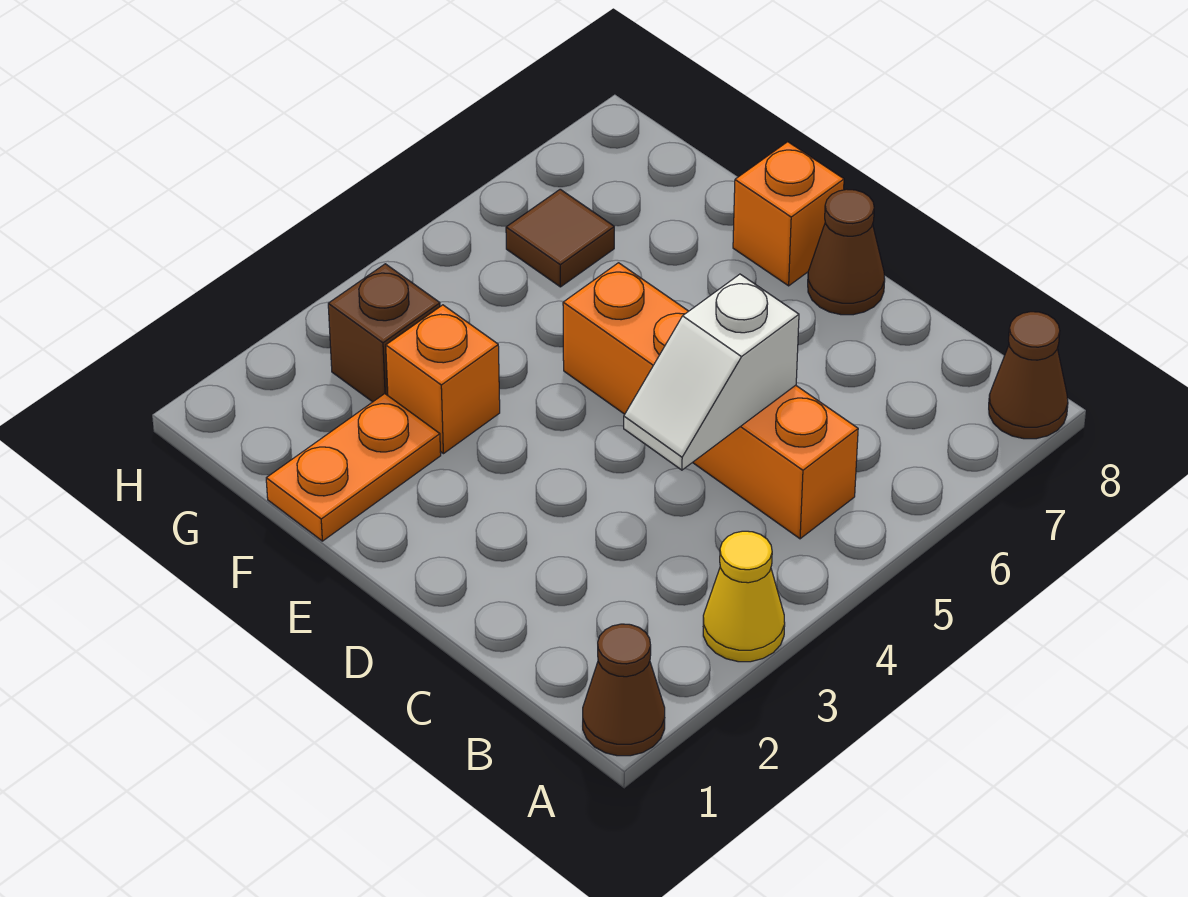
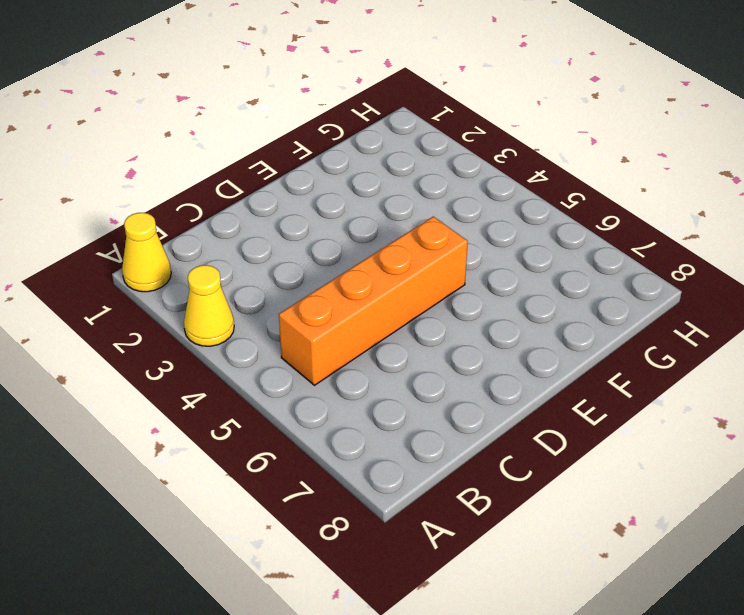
yellow 1x1 cone [122,213,171,292] -> brown 1x1 cone [583,624,665,756]
none -> brown 1x1 cone [989,312,1068,439]
none -> brown 1x1 cone [808,189,885,315]

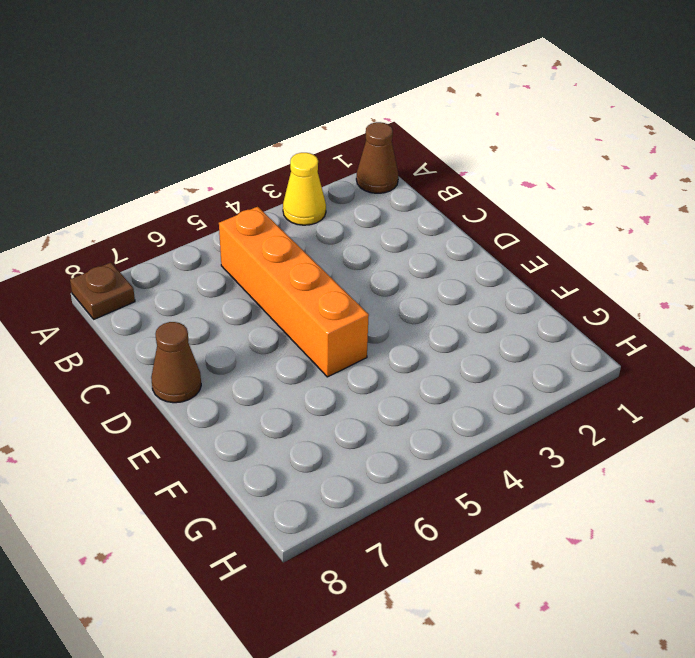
brown 1x1 plate [70,263,135,319] -> brown 1x1 cone [989,312,1068,439]
none -> orange 1x1 brick [733,142,844,286]
none -> orange 1x2 plate [266,394,441,541]

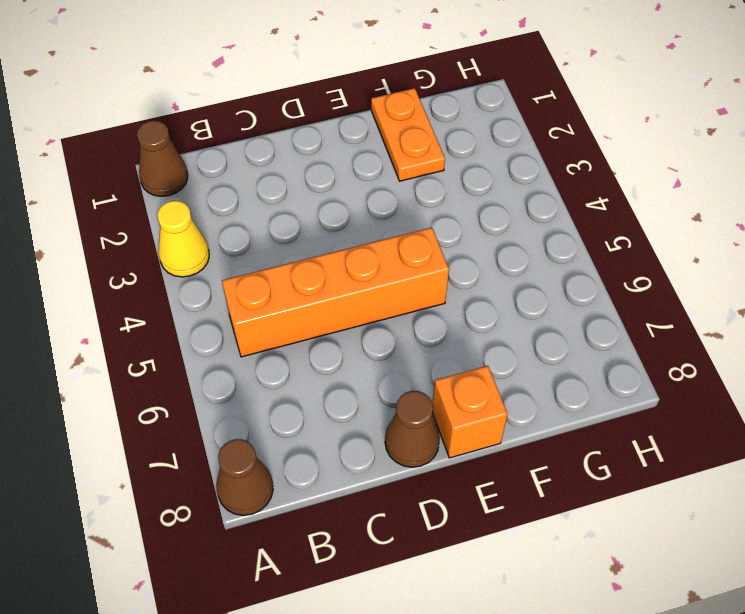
none -> orange 1x1 brick [386,305,500,454]
none -> brown 1x1 brick [328,264,440,402]

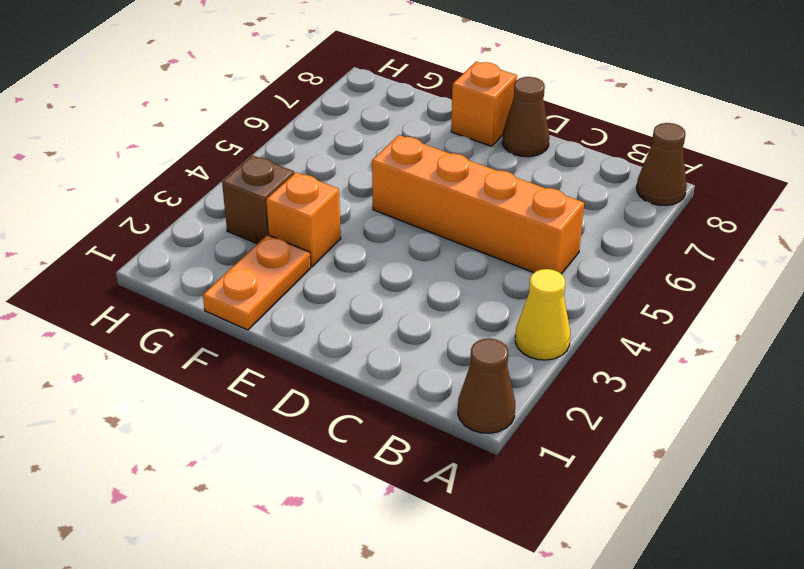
none -> brown 1x1 tile [506,189,614,287]
none -> white 1x2 slope [624,274,799,470]

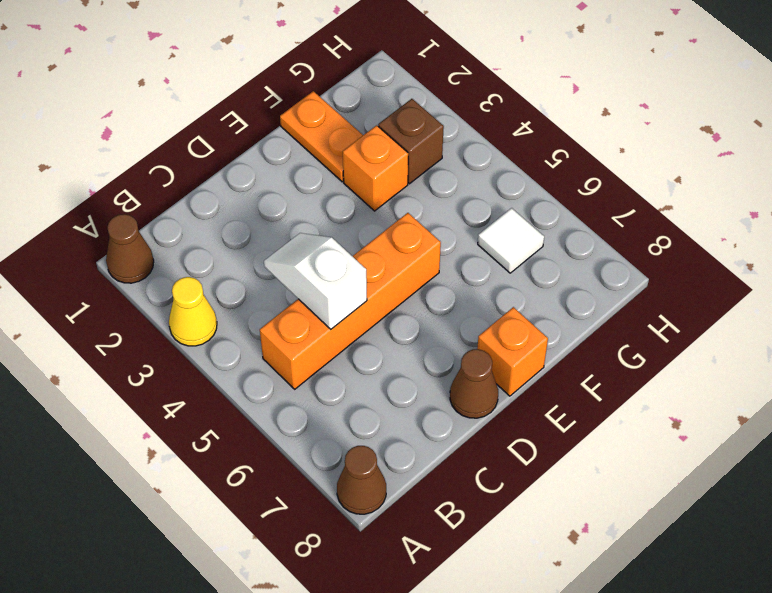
white 1x1 tile [478,208,544,273] -> brown 1x1 tile [506,189,614,287]

